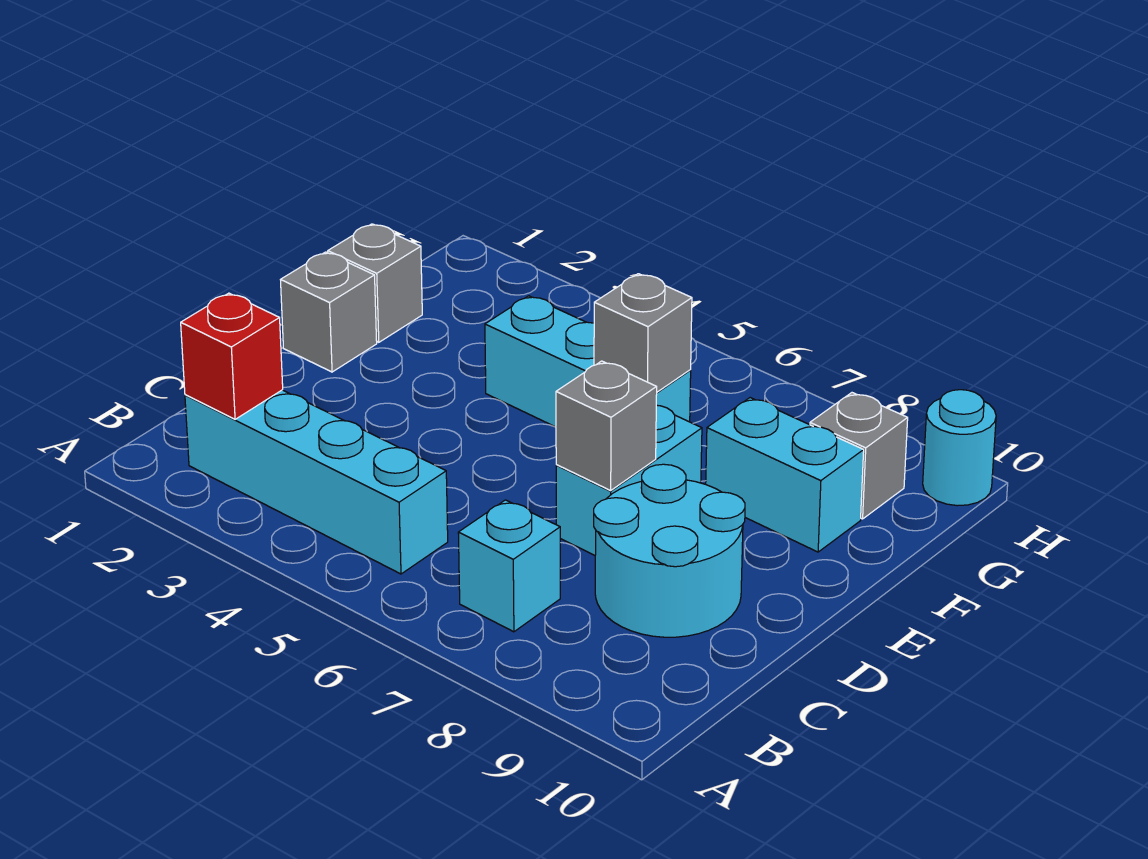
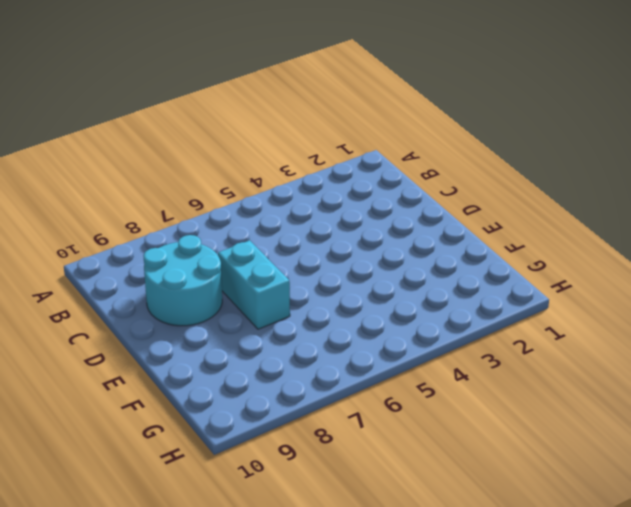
none -> cyan 1x4 brick [185,390,448,574]
none -> cyan 1x1 brick [458,500,560,632]
none -> grey 1x1 brick [281,252,377,372]

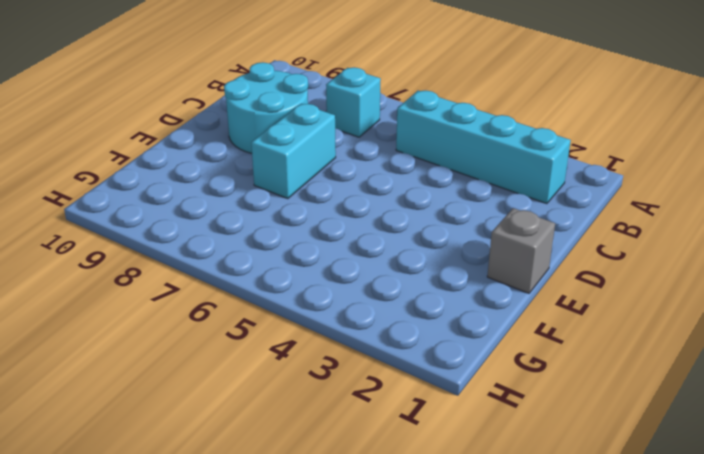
none -> grey 1x1 brick [328,224,422,342]
none -> cyan 1x3 brick [485,296,691,427]
none -> cyan 1x2 brick [706,398,864,552]

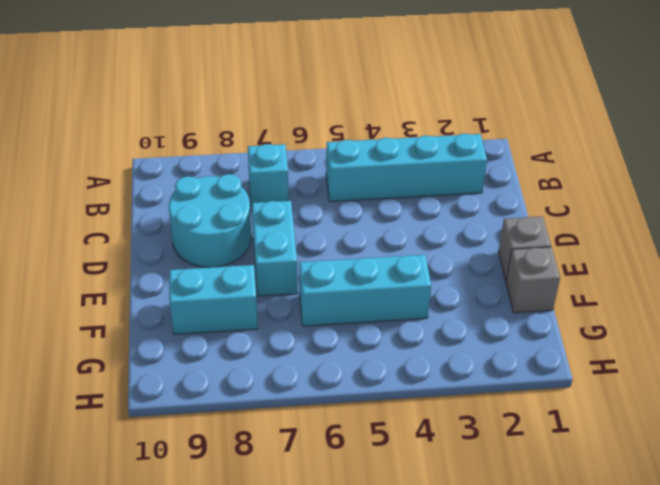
none -> grey 1x1 brick [810,393,908,519]
none -> cyan 1x1 round brick [923,390,996,506]
none -> red 1x1 brick [181,293,283,419]

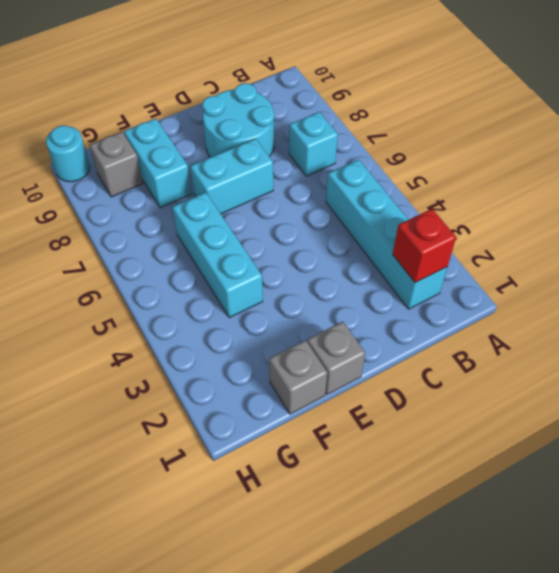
none -> grey 1x1 brick [556,361,657,491]
none -> grey 1x1 brick [594,274,692,392]

